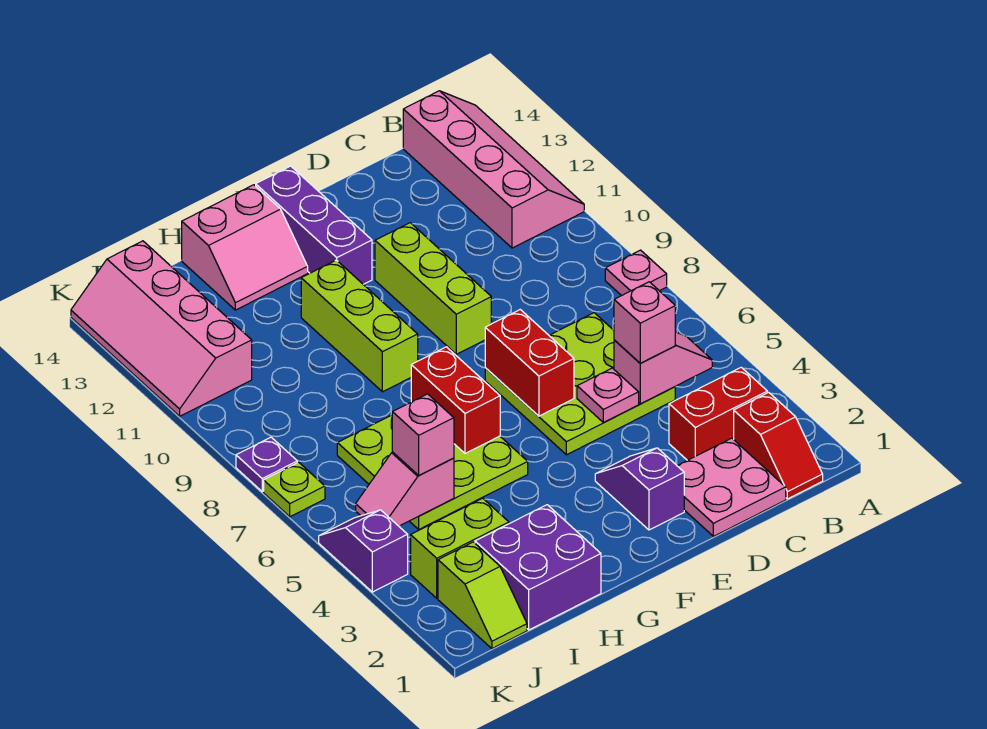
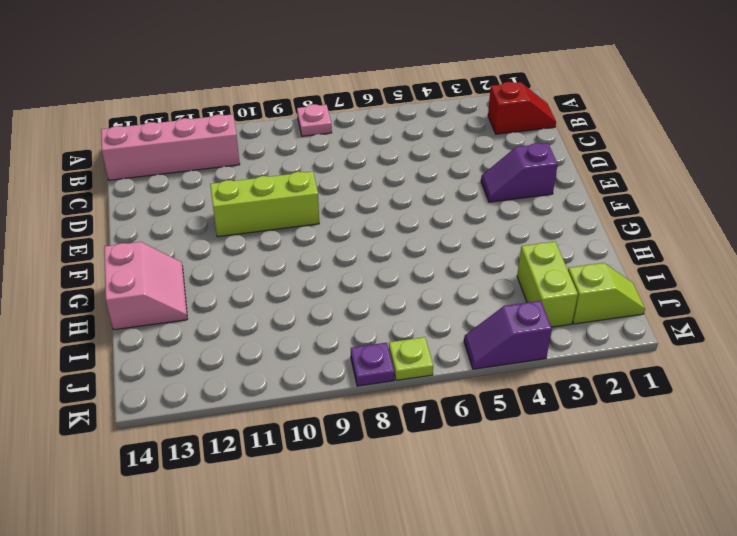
none -> red 1x2 brick [669,367,767,460]
none -> pink 2x2 plate [678,438,786,536]
none -> lime 3x3 plate [485,313,675,455]

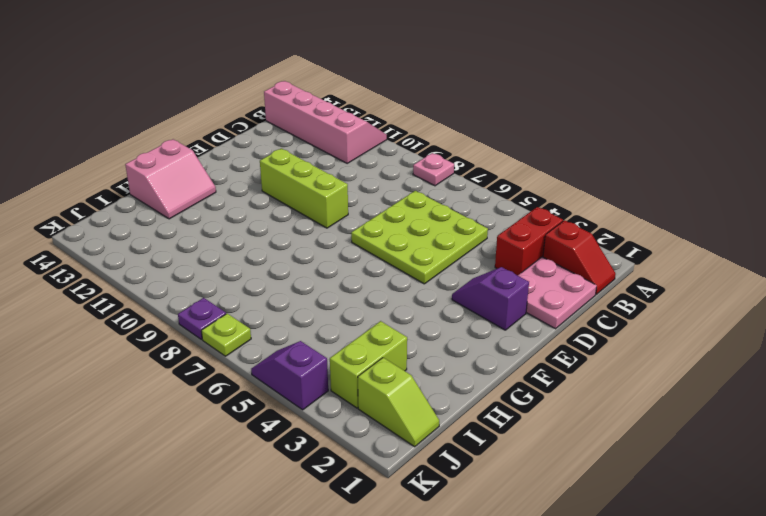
none -> purple 1x3 brick [256,166,372,284]
none -> lime 3x3 plate [337,415,528,529]
none -> lime 1x3 brick [301,260,418,392]

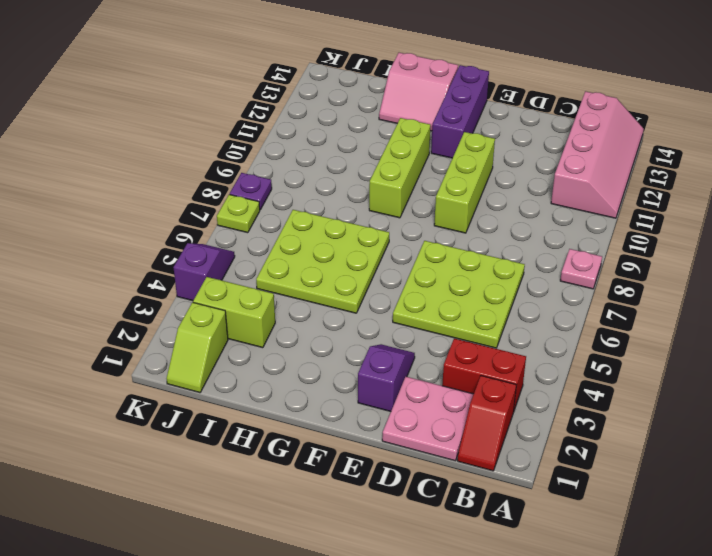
none -> purple 2x2 brick [475,505,601,630]
none -> pink 2x4 slope [71,241,252,416]
none -> pink 1x2 slope [614,332,712,404]

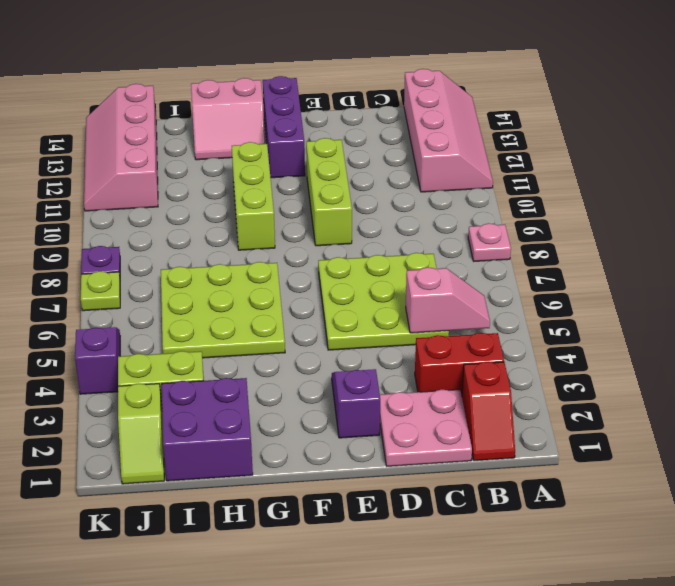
none -> pink 1x1 plate [577,368,639,422]
none -> red 1x2 brick [485,310,574,416]
none -> red 1x2 brick [411,347,500,454]

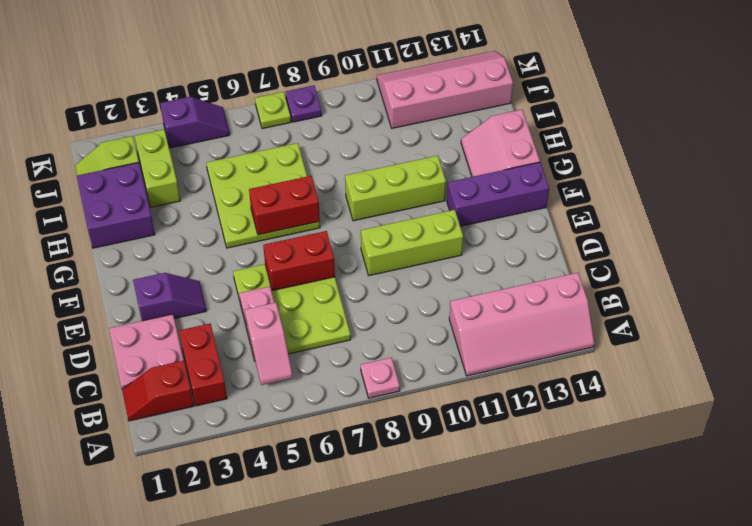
none -> pink 1x2 slope [356,452,454,526]
none -> pink 1x1 brick [614,282,675,363]
none -> pink 1x1 brick [392,394,454,475]

